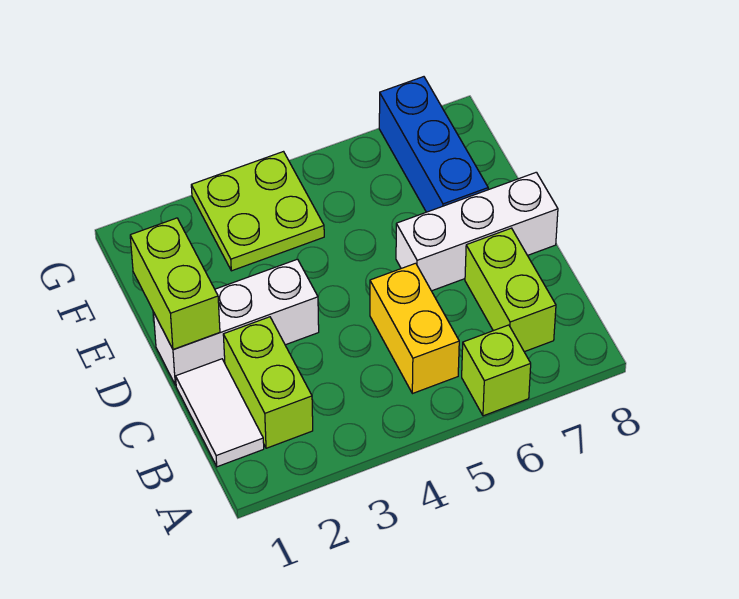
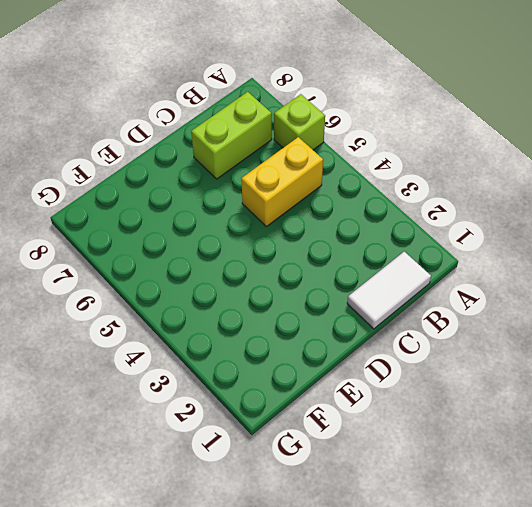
none -> lime 1x2 brick [223,317,313,448]
none -> white 1x3 brick [153,259,319,385]

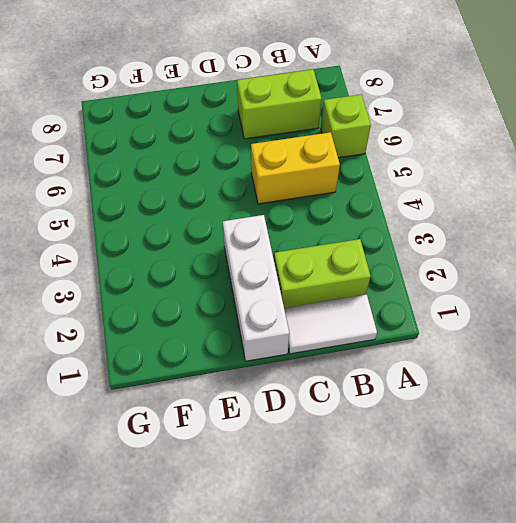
none -> white 1x3 brick [396,172,558,291]
none -> blue 1x3 brick [379,77,488,212]

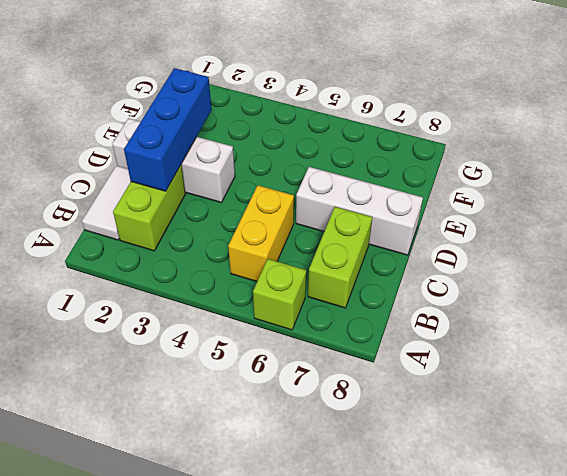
blue 1x3 brick [124,68,212,191] -> blue 1x3 brick moved to [379,77,488,212]
none -> lime 2x2 plate [191,152,324,271]
none -> lime 1x2 brick [130,218,220,350]

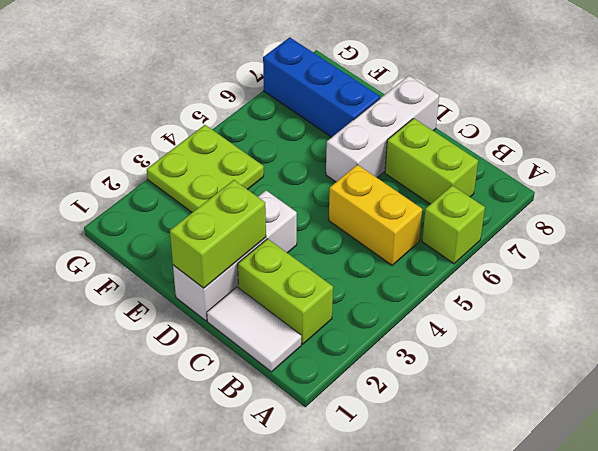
lime 1x2 brick [170,180,266,288] -> lime 1x2 brick turned to [130,218,220,350]

